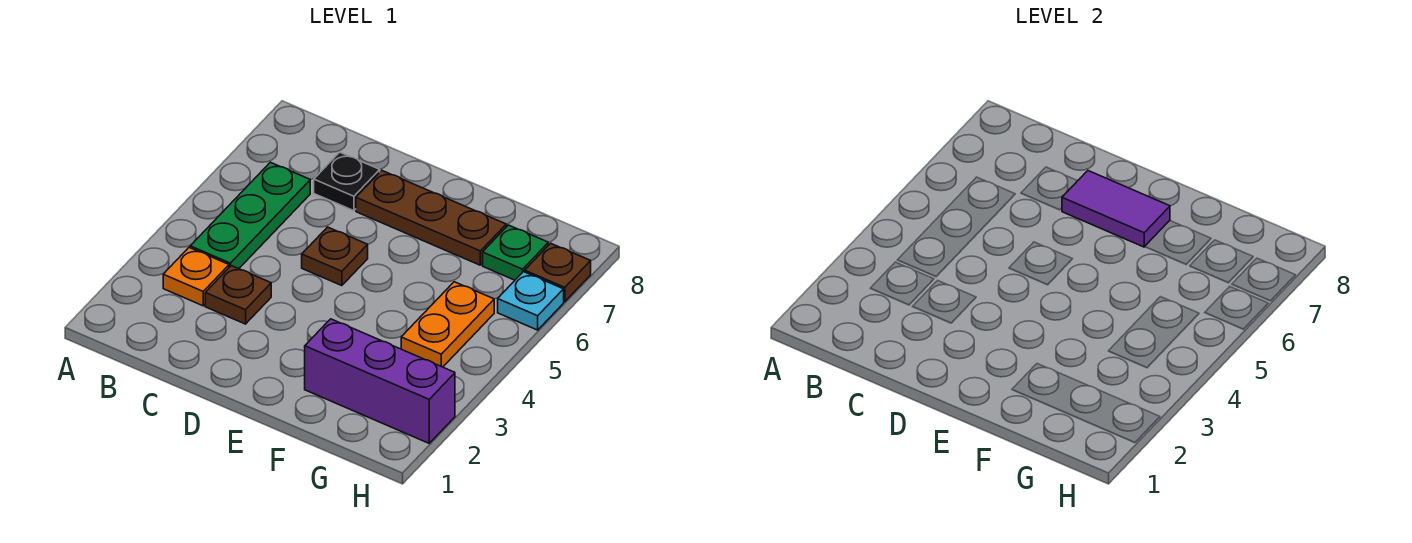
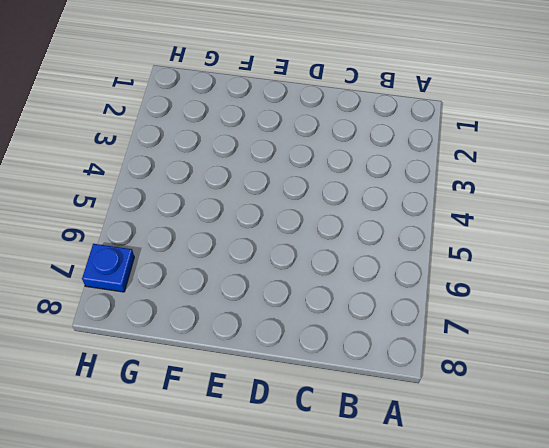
blue 1x1 plate [82,244,134,292] -> brown 1x1 plate [525,243,591,302]
none -> orange 1x1 plate [163,248,229,306]
none -> green 1x3 plate [190,162,310,269]
none -> brown 1x1 plate [205,266,271,324]

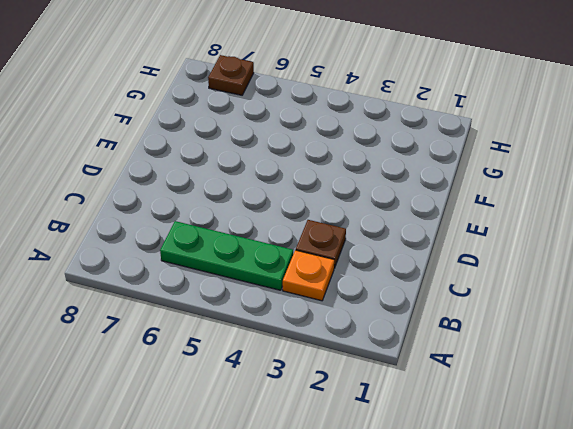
none -> black 1x1 plate [314,152,380,211]
none -> brown 1x1 plate [302,227,368,286]
none -> brown 1x3 plate [356,171,506,265]

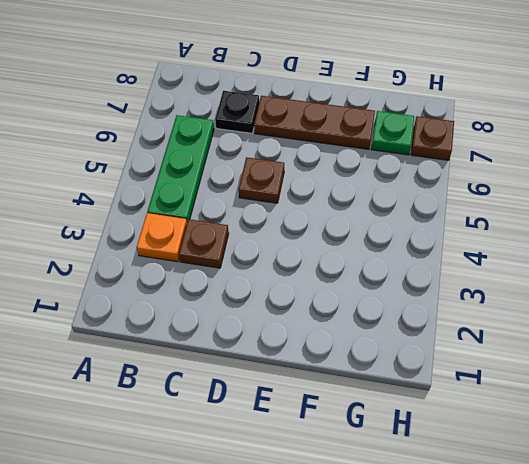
none -> purple 1x3 brick [305,319,455,443]
none -> orange 1x2 plate [401,282,494,367]
none -> cyan 1x1 plate [498,272,564,330]

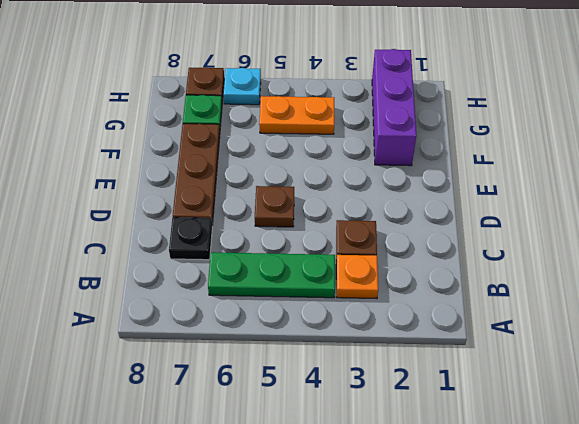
none -> purple 1x2 tile [1062,171,1170,247]

